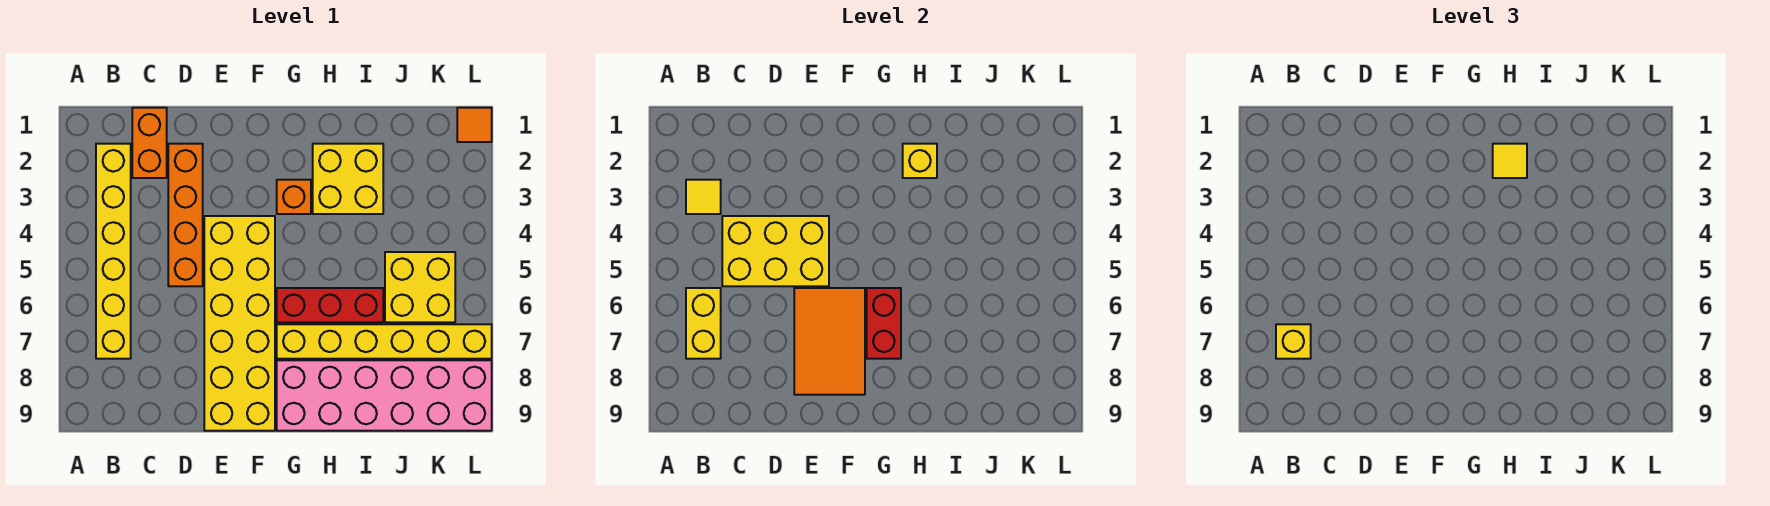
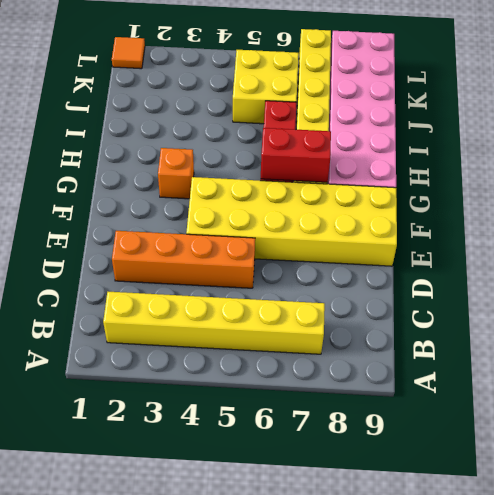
none -> orange 1x2 brick [132,108,167,178]
none -> yellow 2x2 brick [313,144,383,214]
none -> yellow 1x1 tile [686,180,721,214]

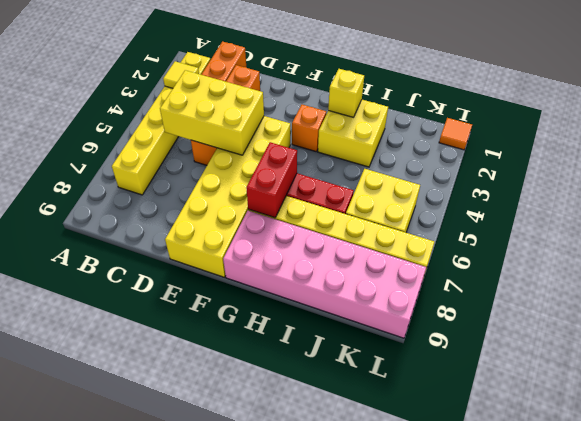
none -> yellow 1x2 brick [686,288,721,359]
none -> orange 2x3 tile [794,288,865,395]
none -> yellow 1x1 brick [1276,324,1311,359]

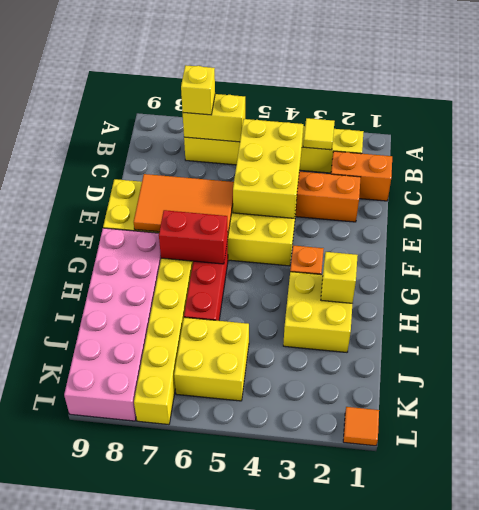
none -> yellow 1x1 tile [1493,144,1527,178]

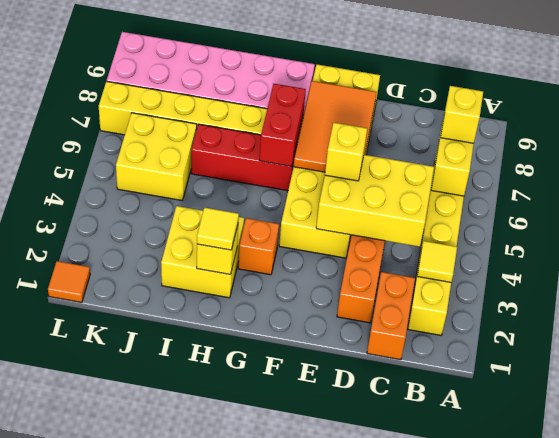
yellow 1x1 brick [325,123,367,181] -> none

